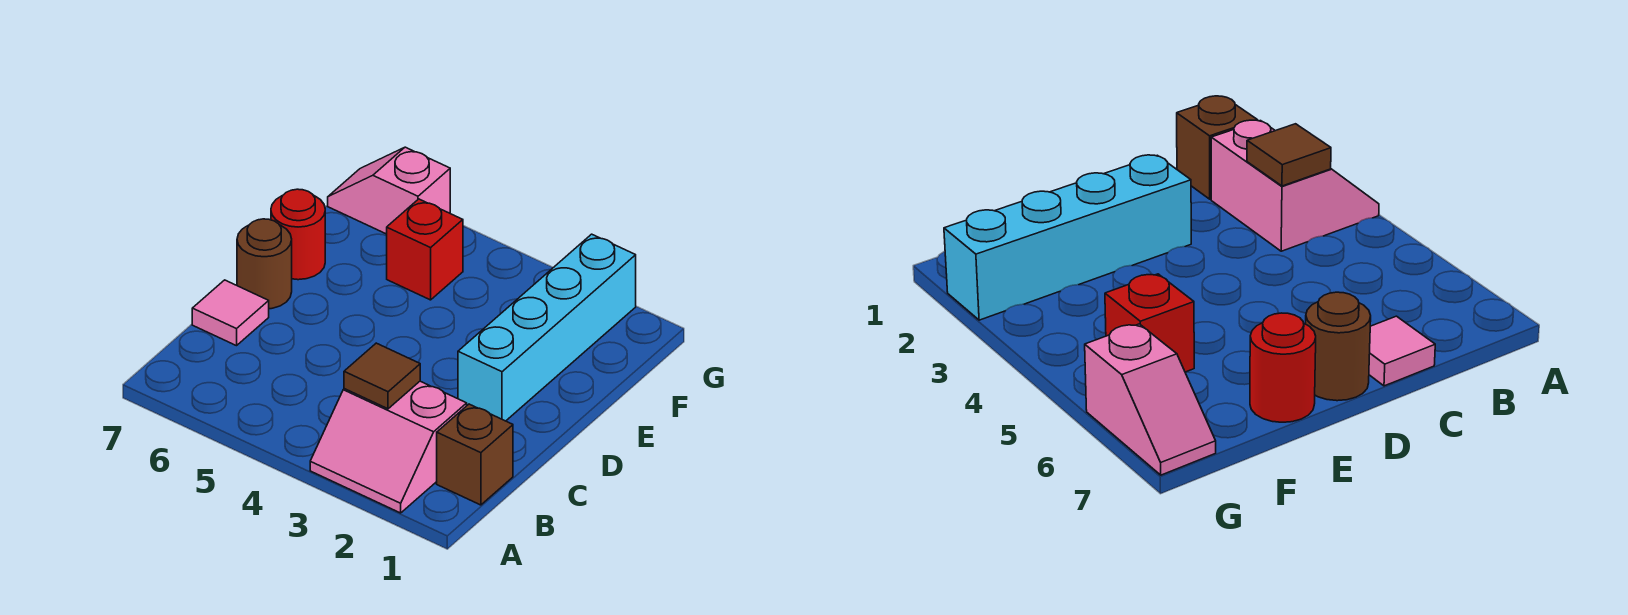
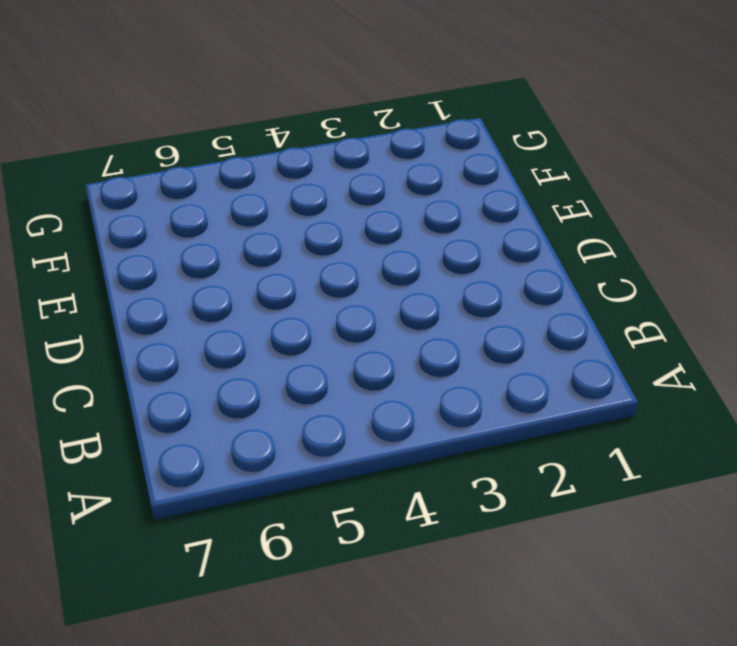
none -> pink 2x2 slope [310,381,467,513]
none -> brown 1x1 brick [437,404,513,505]

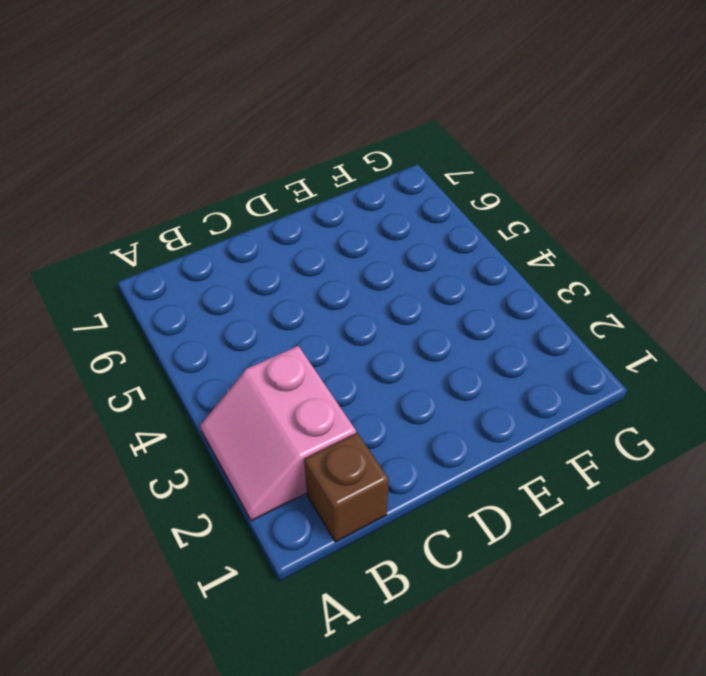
none -> pink 1x1 tile [192,280,269,346]
none -> cyan 1x4 brick [458,234,636,421]

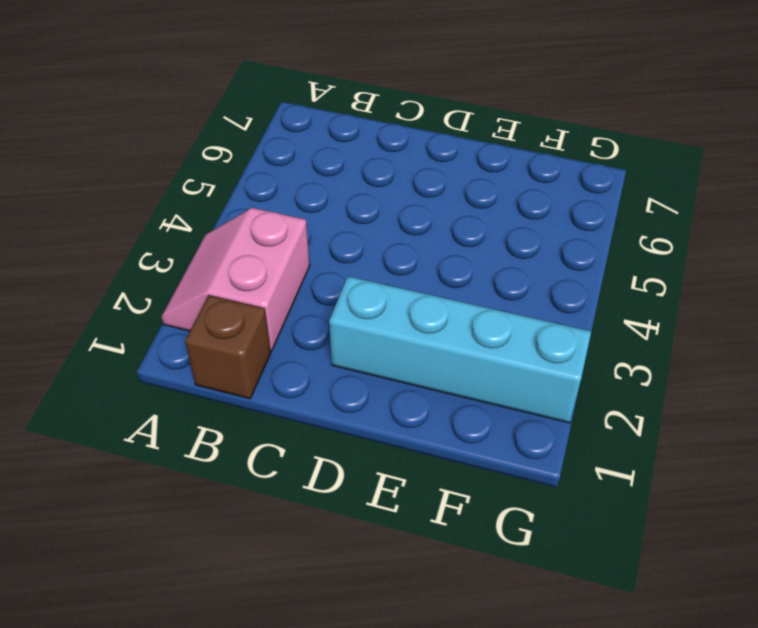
none -> pink 1x1 tile [192,280,269,346]
none -> brown 1x1 round brick [237,219,292,309]

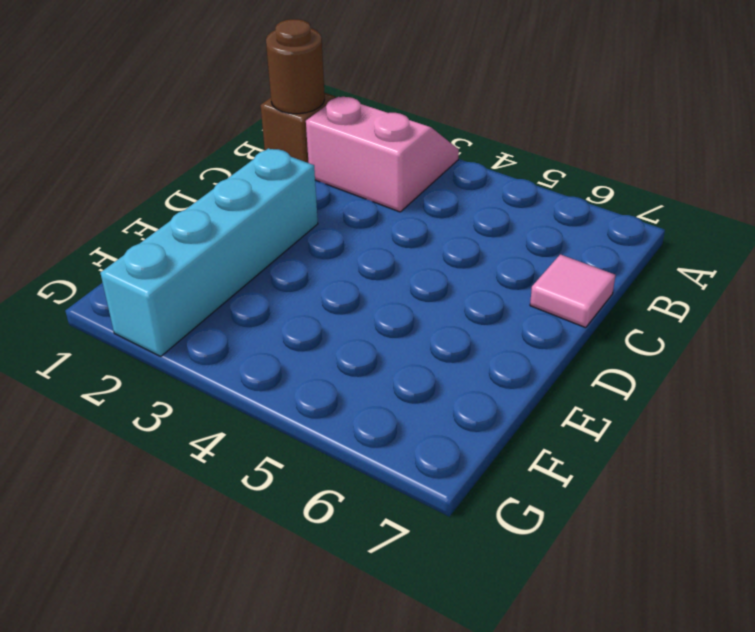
brown 1x1 round brick [266,19,325,114] -> brown 1x1 round brick moved to [237,219,292,309]
none -> red 1x1 round brick [271,189,325,280]
none -> red 1x1 brick [387,199,463,300]

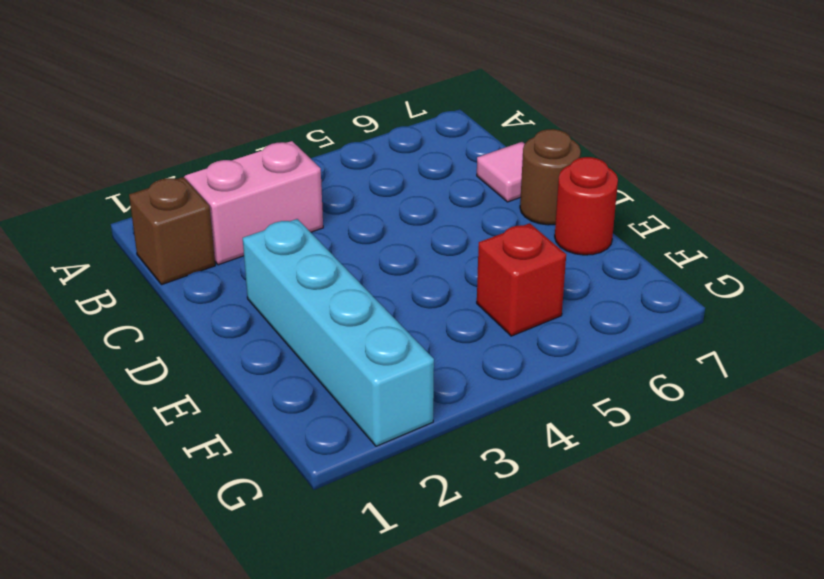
none -> pink 1x2 slope [328,147,450,234]
none -> brown 1x1 tile [344,343,420,409]

